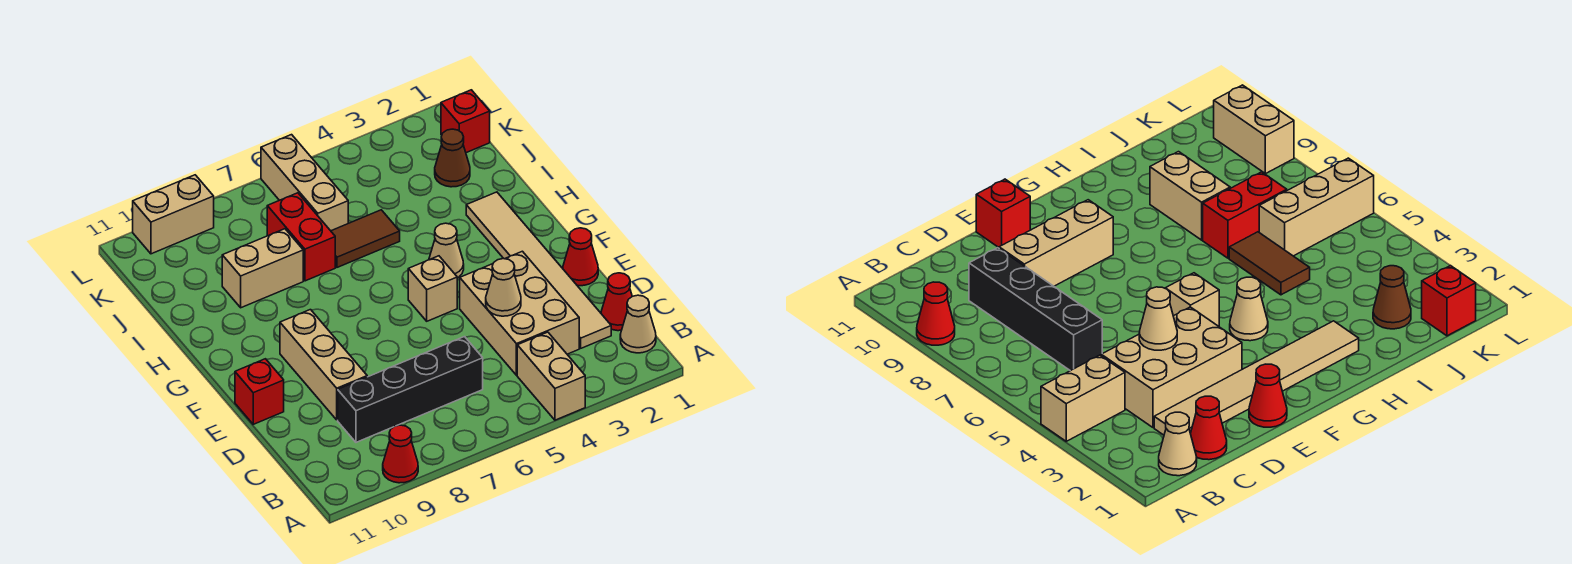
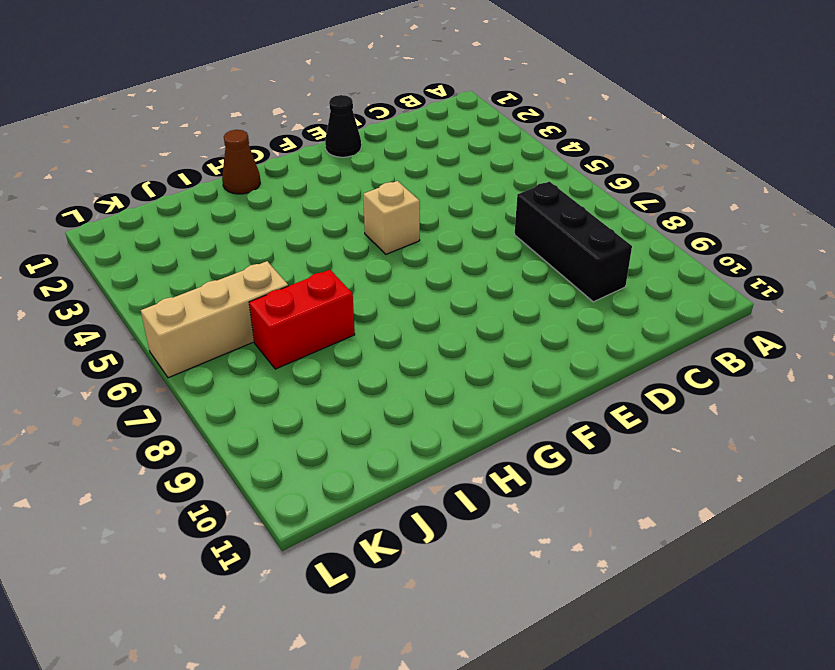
black 1x3 brick [514,182,632,302] -> black 1x4 brick [338,337,483,442]
black 1x1 cone [325,95,361,157] -> red 1x1 cone [563,228,598,286]
brown 1x1 cone [222,130,260,194] -> brown 1x1 cone moved to [435,129,470,187]
none -> tan 1x2 brick [517,332,585,420]
none -> red 1x1 cone [383,425,418,483]
none -> tan 1x1 cone [620,295,656,353]

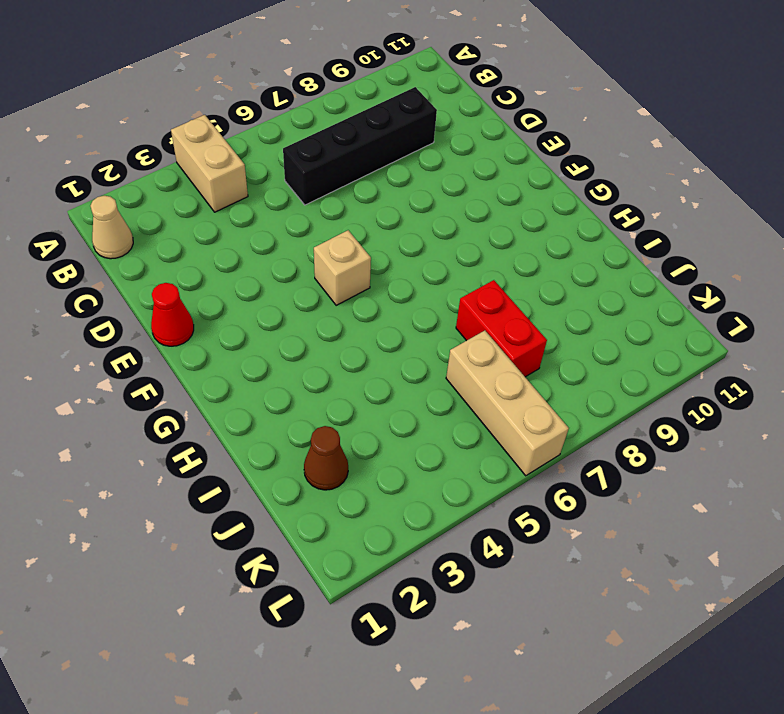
none -> red 1x1 cone [383,425,418,483]
none -> red 1x1 cone [601,273,632,331]
none -> tan 1x6 tile [466,192,611,348]

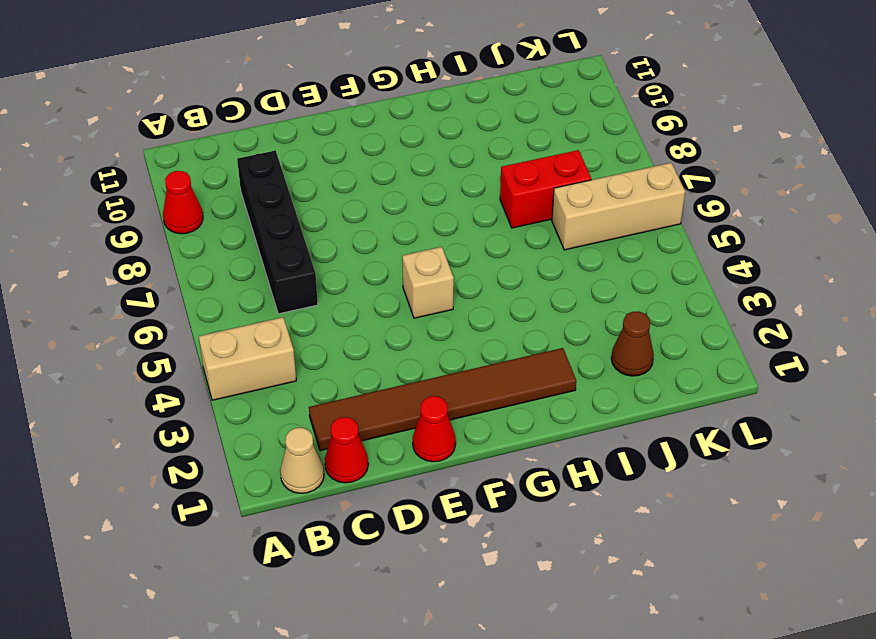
brown 1x6 tile [309,348,576,451] -> tan 1x6 tile [466,192,611,348]
none -> tan 2x3 brick [460,251,579,375]
none -> tan 1x3 brick [280,310,367,420]
none -> red 1x1 brick [235,359,284,424]

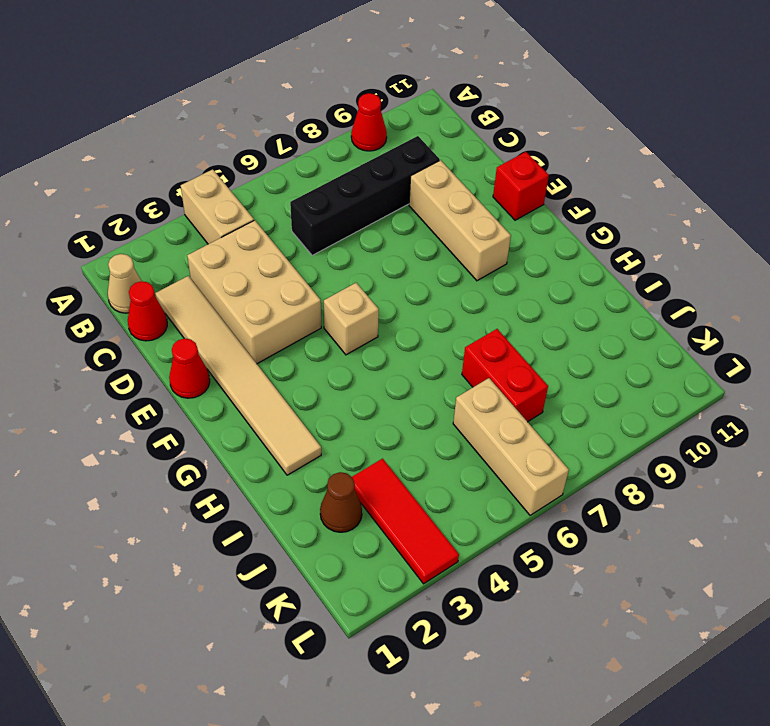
red 1x3 tile [352,459,459,584] -> none
none -> tan 1x1 cone [429,223,464,278]
none -> brown 1x2 tile [331,210,400,267]
none -> tan 1x2 brick [222,229,303,308]

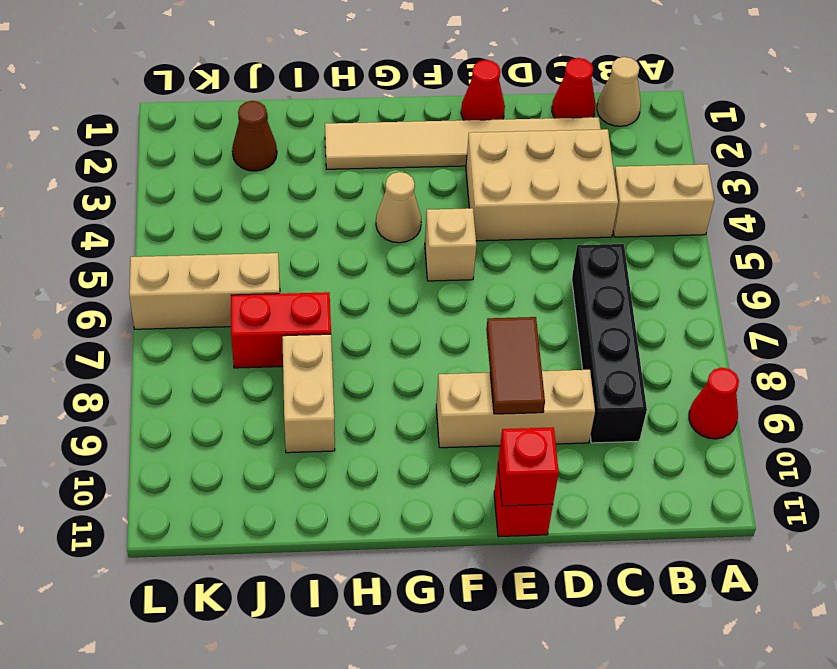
brown 1x2 tile [486,317,545,414] -> brown 1x2 tile moved to [331,210,400,267]
red 1x1 brick [498,427,559,506] -> red 1x1 brick moved to [441,90,490,153]
none -> tan 1x2 brick [133,175,214,254]
none -> tan 1x1 cone [486,259,521,316]

